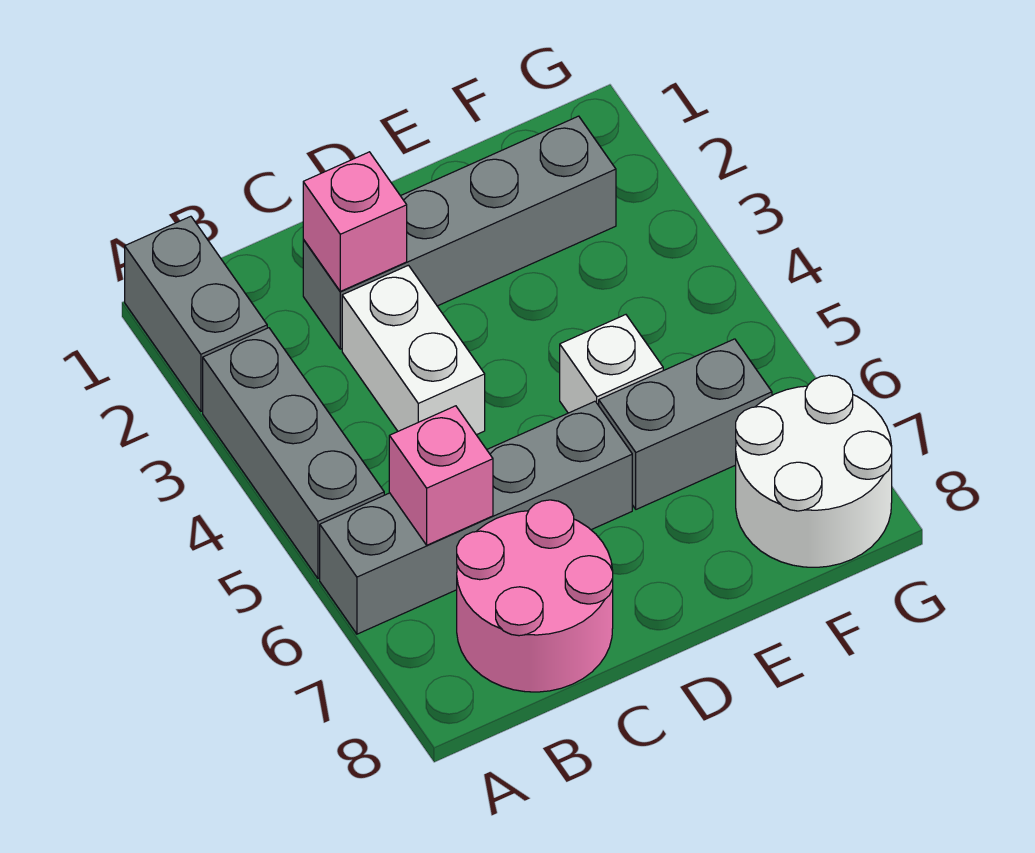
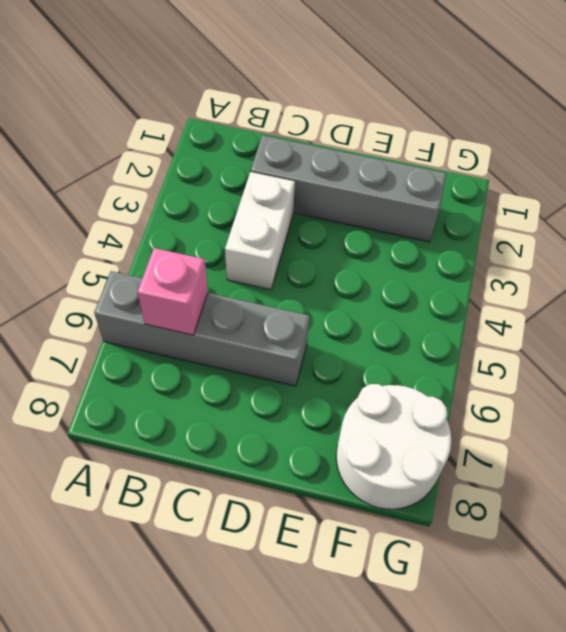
none -> grey 1x2 brick [125,216,267,411]
none -> grey 1x3 brick [203,328,384,578]

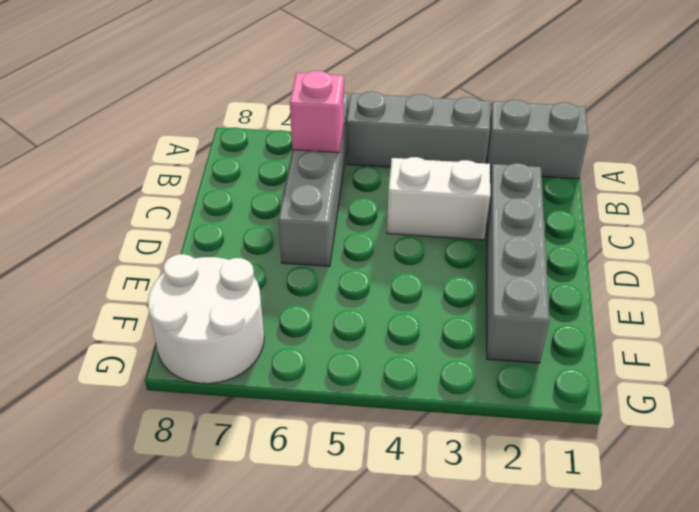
none -> pink 2x2 round brick [457,500,613,692]
none -> white 1x1 brick [560,315,663,413]

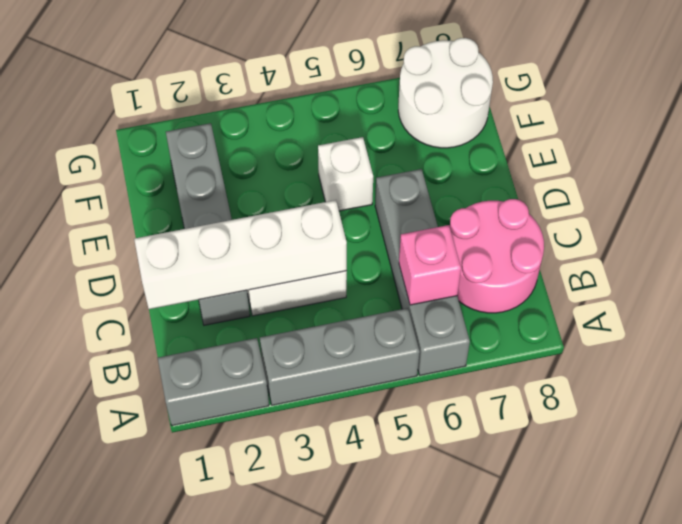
white 1x4 brick [134,200,347,309] -> pink 1x1 brick [303,152,407,291]
none -> grey 1x2 brick [599,339,772,509]

